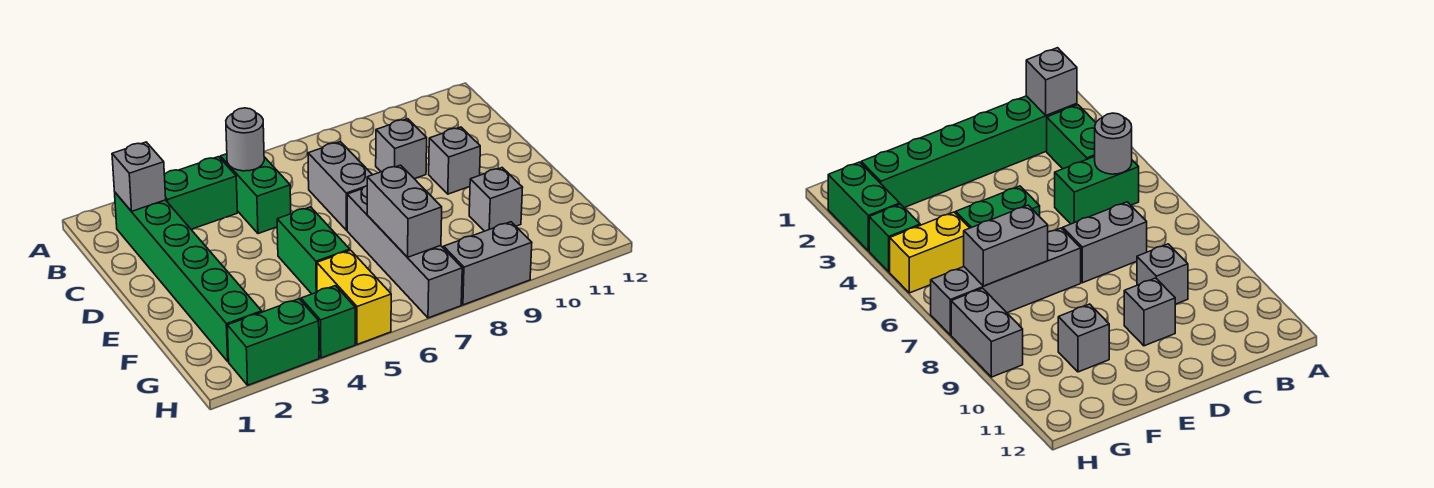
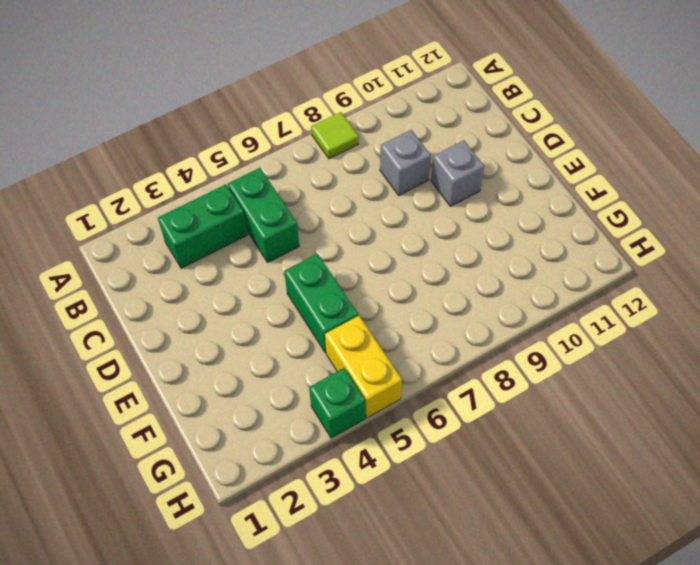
lime 1x1 tile [311,112,359,159] -> none
none -> green 1x6 brick [115,193,262,361]
none -> grey 1x2 brick [308,142,372,230]
none -> grey 1x4 brick [347,186,462,318]

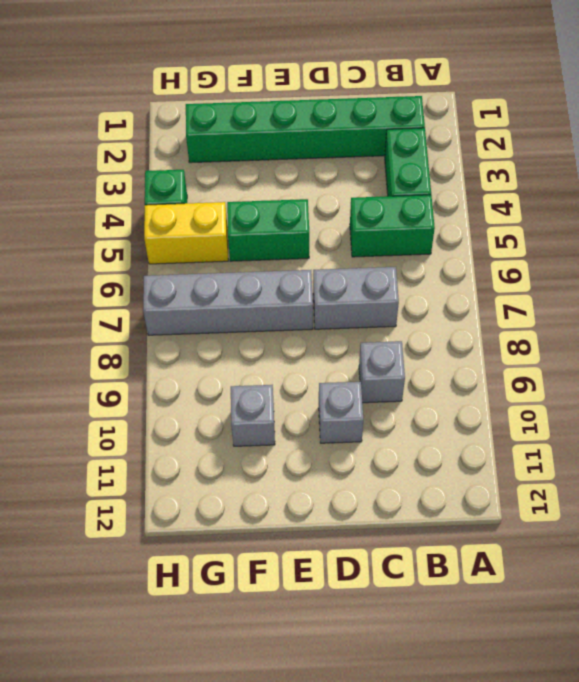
none -> green 1x2 brick [227,299,319,385]
none -> grey 1x2 brick [444,222,532,305]
none -> grey 1x1 brick [112,142,166,211]

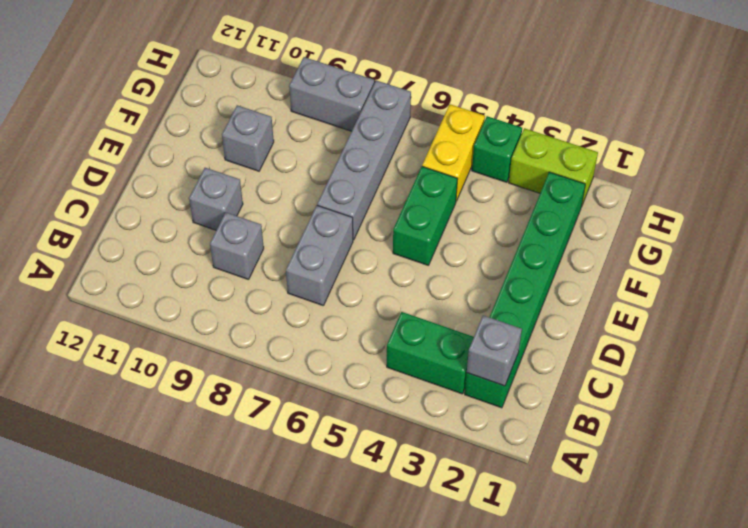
lime 1x2 brick [509,128,598,207] -> green 1x2 brick [227,299,319,385]
none -> green 1x2 brick [220,154,291,234]
none -> grey 1x1 round brick [226,108,264,171]
none -> grey 1x2 brick [367,165,442,257]

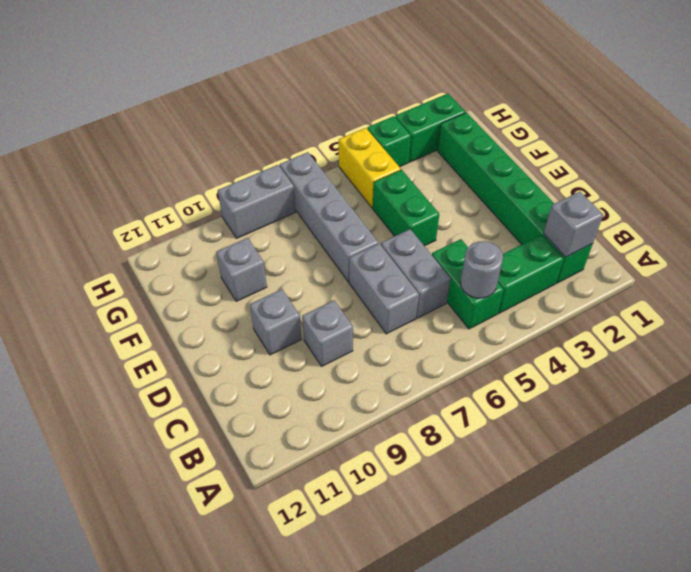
grey 1x2 brick [381,229,451,318] -> grey 1x2 brick moved to [367,165,442,257]

